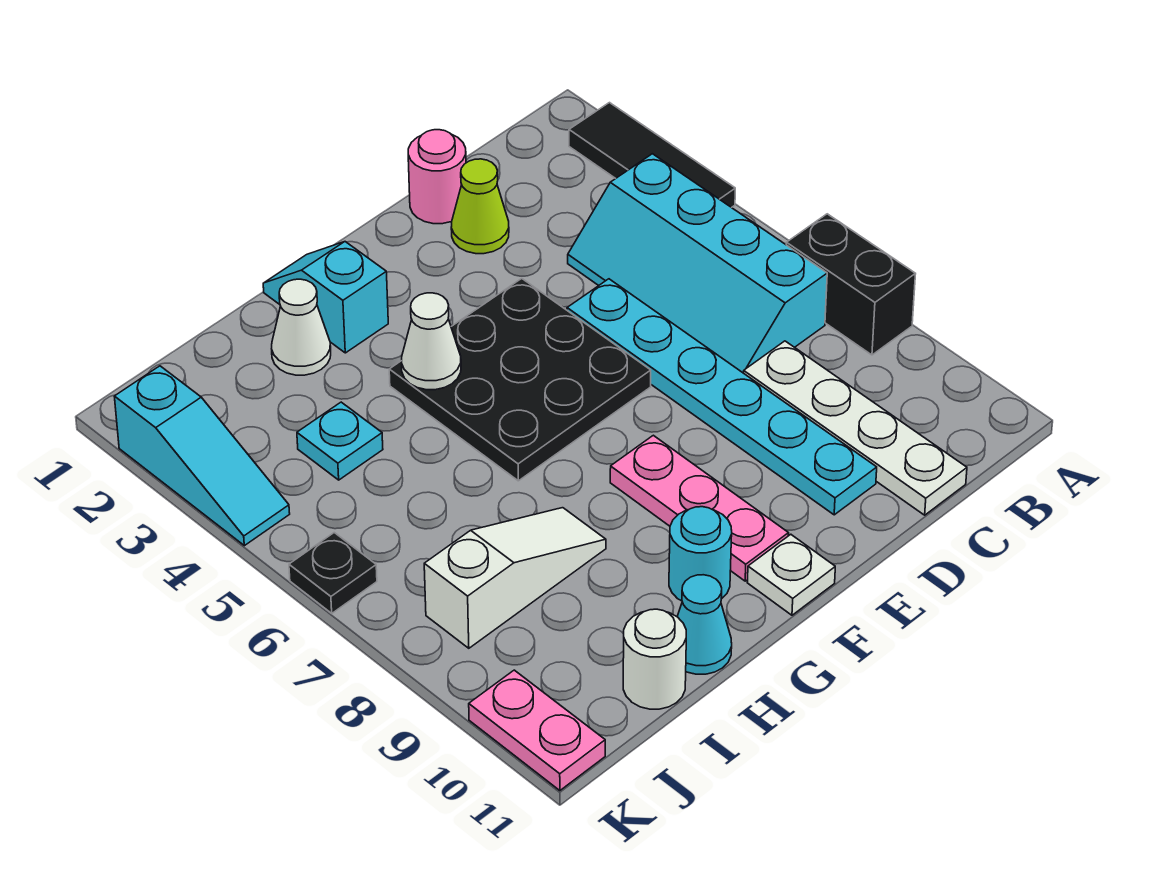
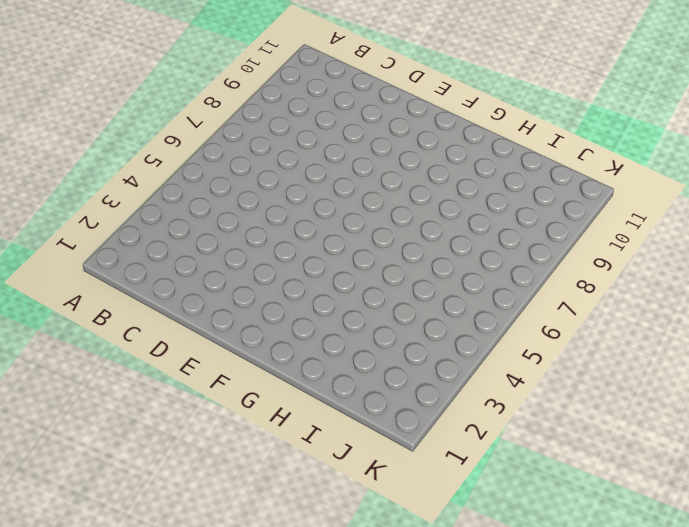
none -> black 1x3 tile [569,103,735,208]
none -> black 1x2 brick [786,214,915,355]
none -> cyan 2x4 slope [568,154,827,373]

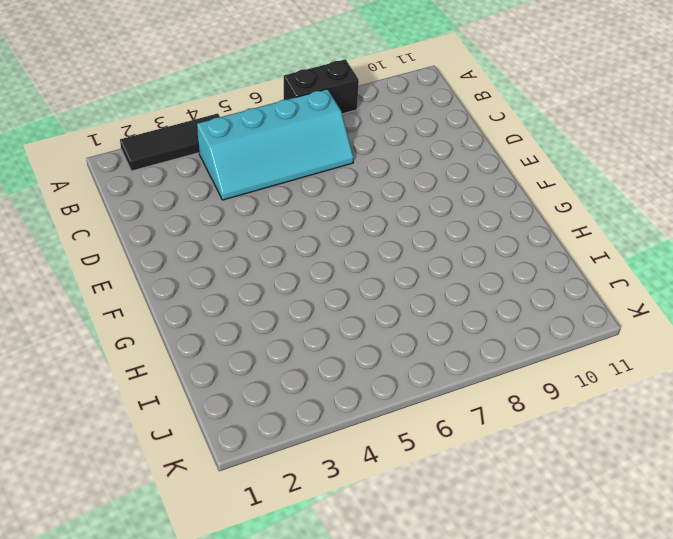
none -> white 1x4 plate [744,341,967,515]
none -> pink 1x1 round brick [408,130,466,224]
none -> lime 1x1 cone [451,159,509,254]

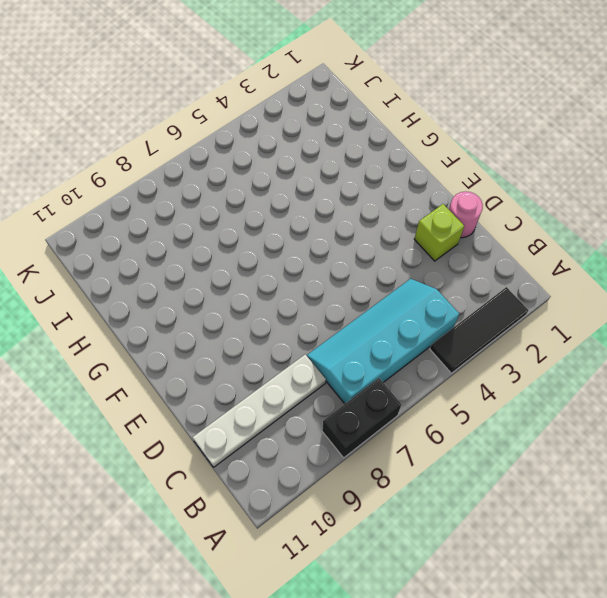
lime 1x1 brick [414,204,464,261] -> lime 1x1 cone [451,159,509,254]
none -> cyan 1x6 plate [567,279,877,515]
none -> black 3x3 plate [389,279,651,481]
none -> pink 1x3 plate [610,435,789,581]

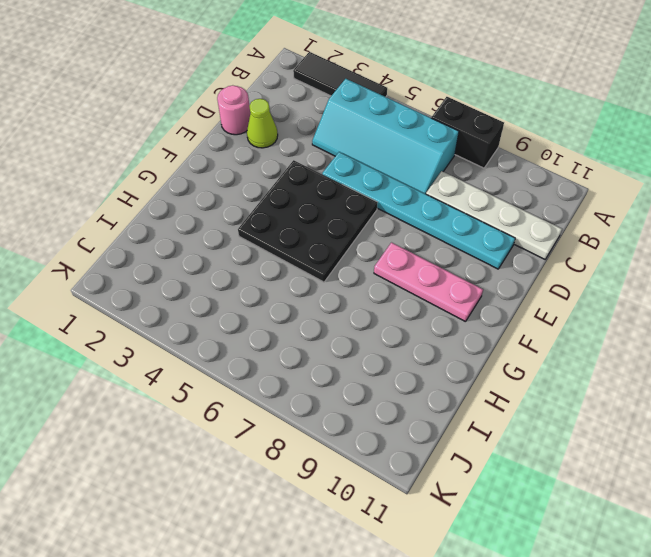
none -> white 1x1 plate [747,534,835,615]
none -> cyan 1x2 slope [263,242,388,353]
none -> cyan 1x1 round brick [669,507,732,601]

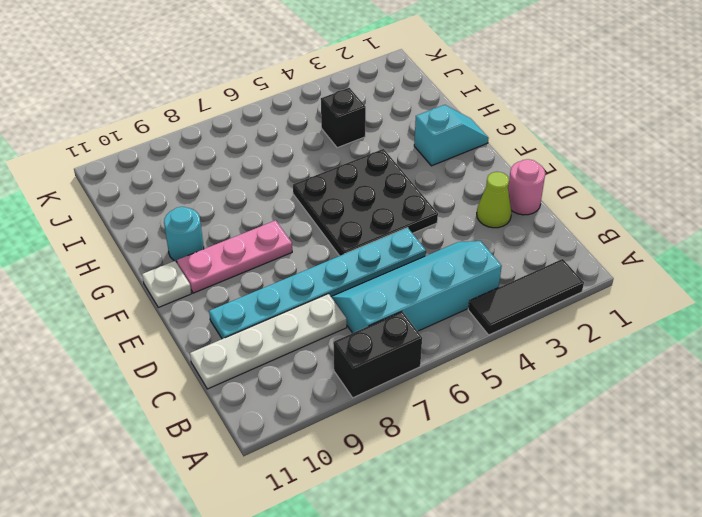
black 1x1 brick [321,88,366,148] -> cyan 1x1 plate [297,402,383,480]
none -> white 1x1 cone [272,279,331,375]
none -> white 1x3 slope [424,508,606,648]
none -> cyan 1x1 cone [677,575,732,674]

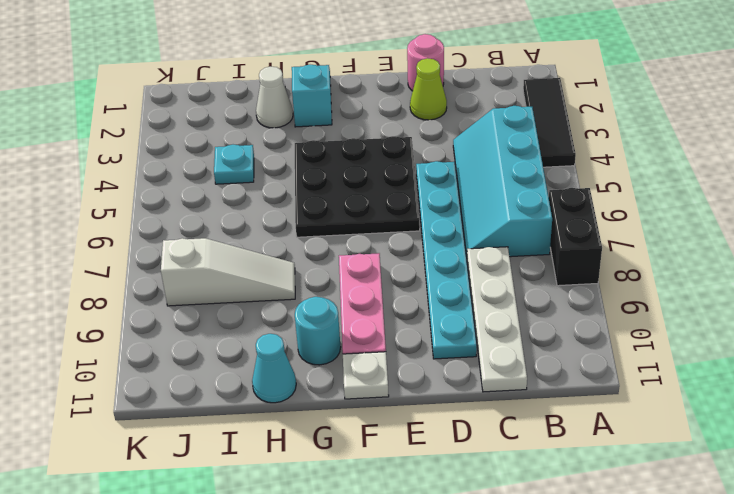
none -> white 1x1 round brick [623,609,686,709]
none -> cyan 1x3 slope [114,366,290,546]
none -> black 1x1 plate [289,533,377,613]

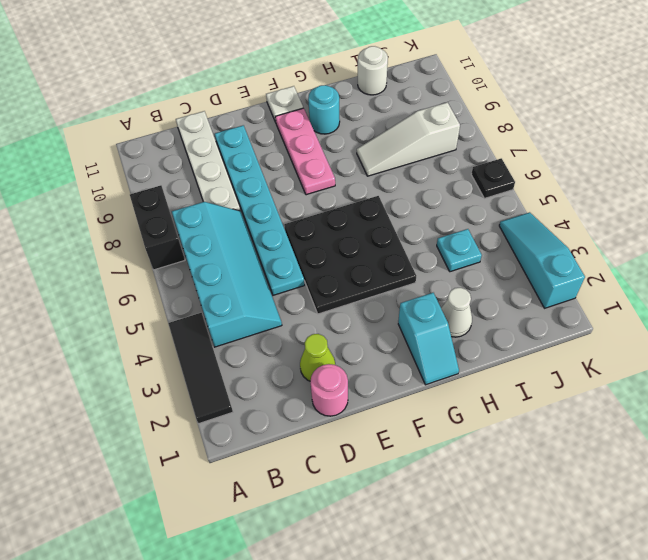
none -> cyan 1x1 cone [677,575,732,674]
none -> pink 1x2 plate [469,670,605,791]
none -> white 1x1 cone [402,293,461,390]

